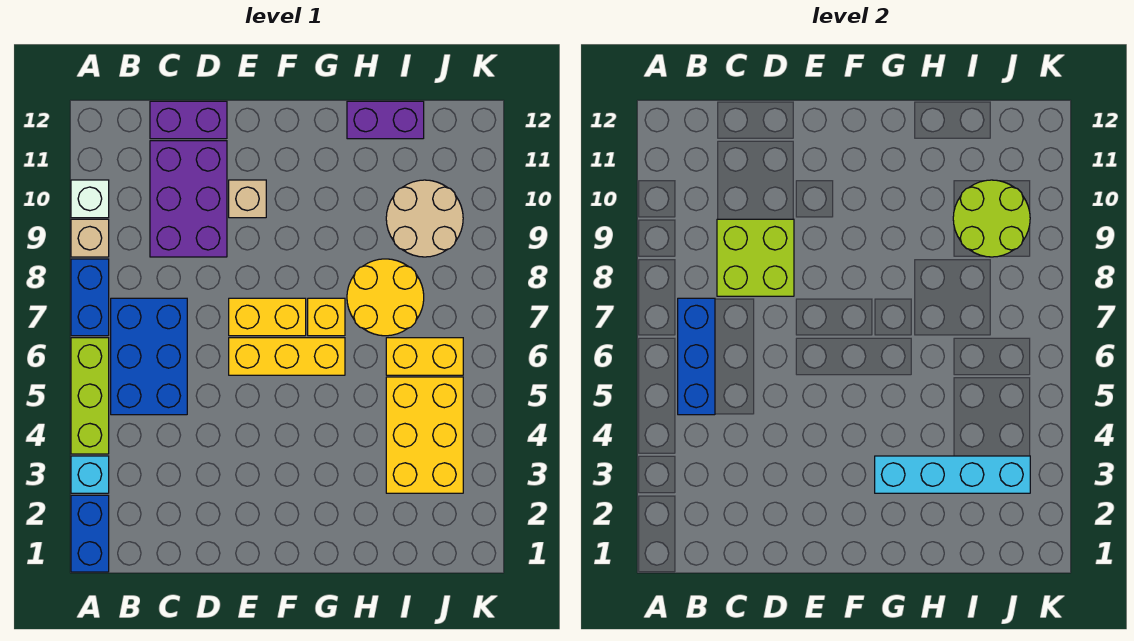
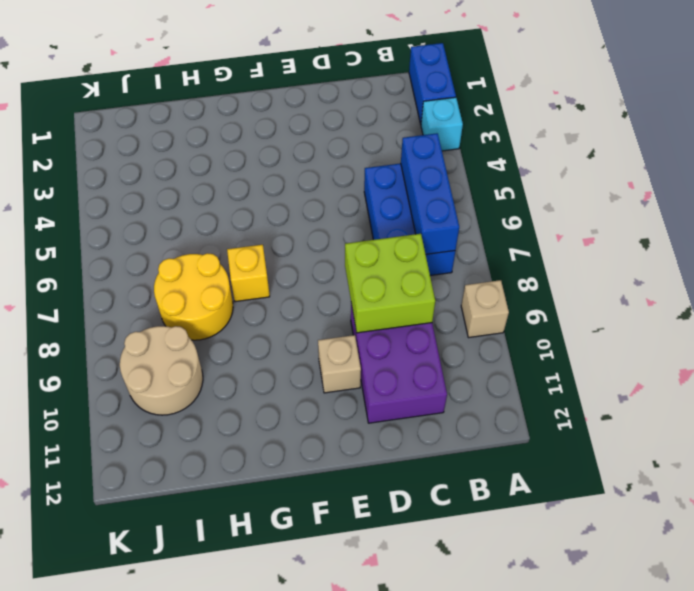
none -> lime 1x3 brick [71,338,109,454]
none -> blue 1x2 brick [71,259,109,336]
none -> white 1x1 brick [71,180,109,218]

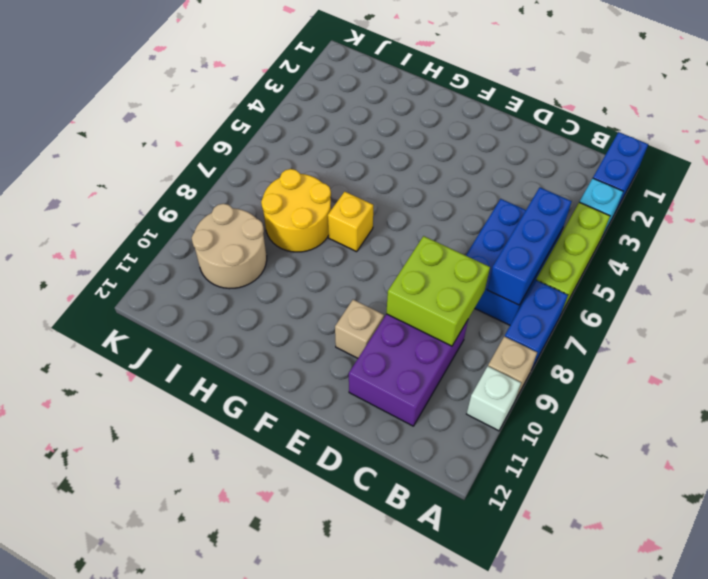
none -> purple 1x2 brick [150,101,227,139]
none -> yellow 1x3 brick [229,338,345,375]
none -> yellow 1x2 brick [229,298,306,336]

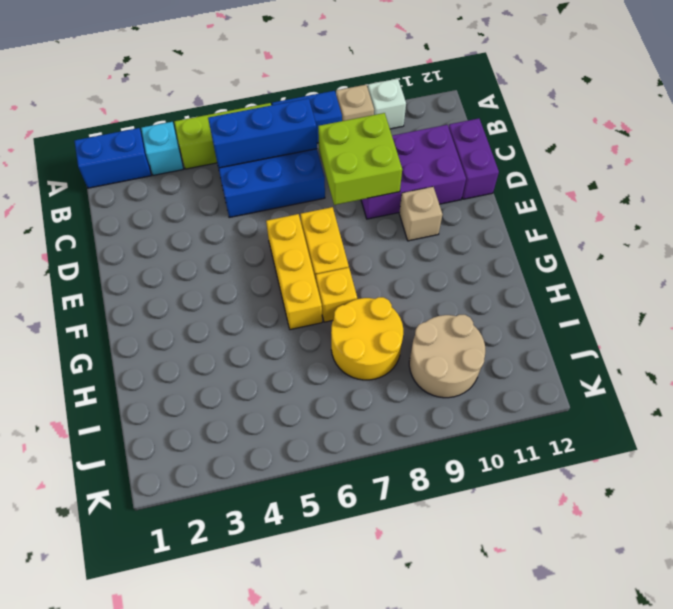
none -> purple 1x2 brick [347,101,424,139]
none -> yellow 2x3 brick [386,377,463,493]
none -> yellow 1x2 brick [386,338,463,375]

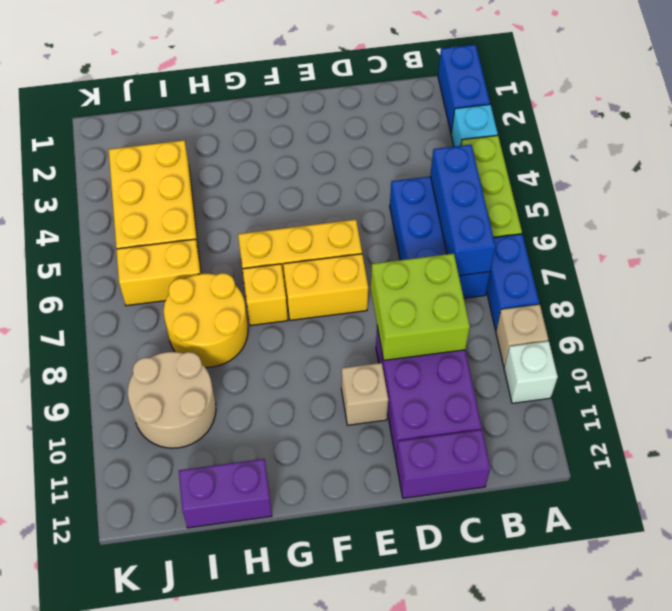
none -> cyan 1x4 brick [875,456,1030,493]
none -> lime 2x2 round brick [953,180,1030,257]

